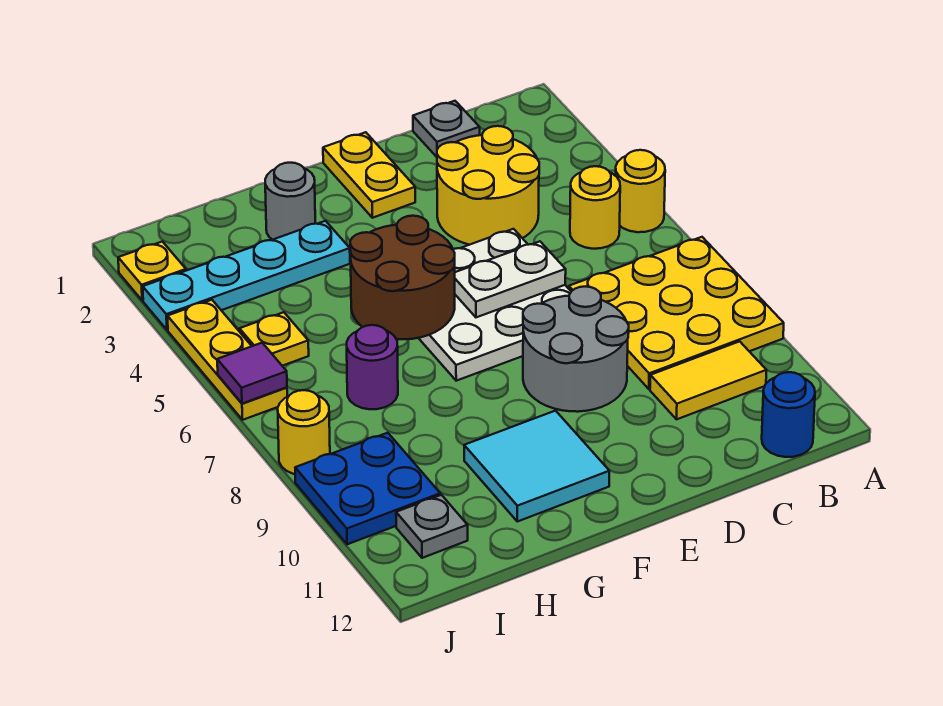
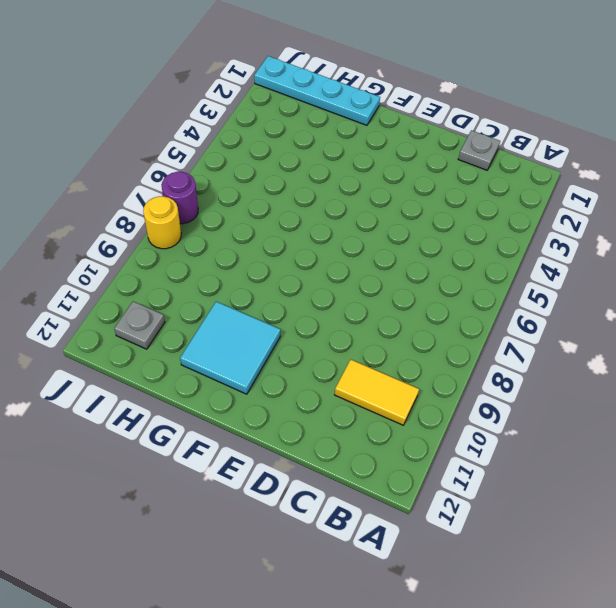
cyan 1x4 plate [254,56,380,125] -> cyan 1x4 plate moved to [143,221,350,330]
purple 1x1 round brick [162,172,198,224] -> purple 1x1 round brick moved to [347,325,398,409]
none -> yellow 1x1 round brick [615,150,665,232]
none -> yellow 3x3 plate [569,237,784,389]
none -> yellow 1x1 round brick [570,166,620,249]

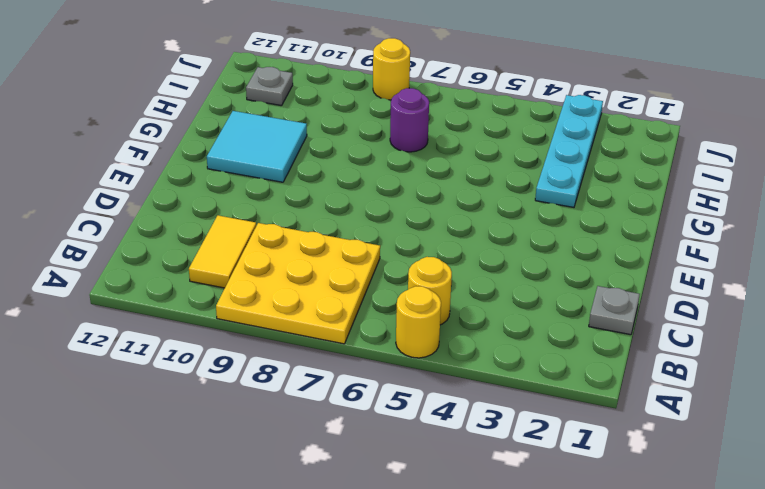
none -> blue 1x1 round brick [762,372,815,457]
none -> yellow 2x2 round brick [437,126,539,245]
none -> white 3x3 plate [419,229,571,381]

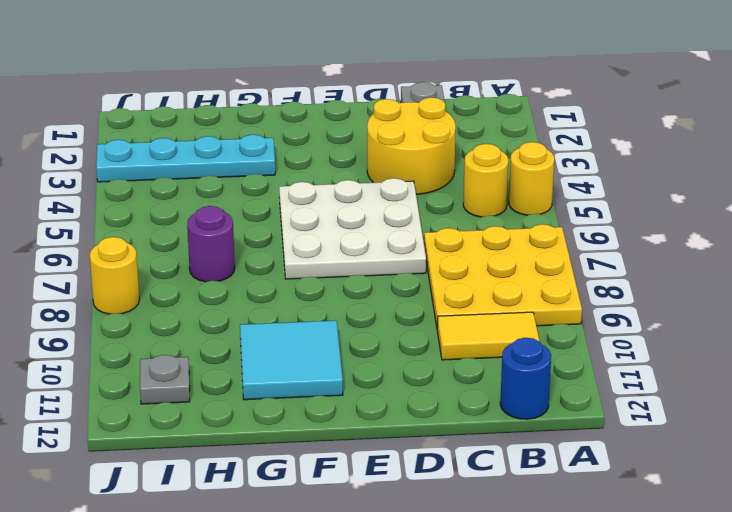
none -> grey 2x2 round brick [523,287,629,412]
none -> yellow 1x2 plate [323,132,415,218]
none -> grey 1x1 round brick [265,163,315,240]

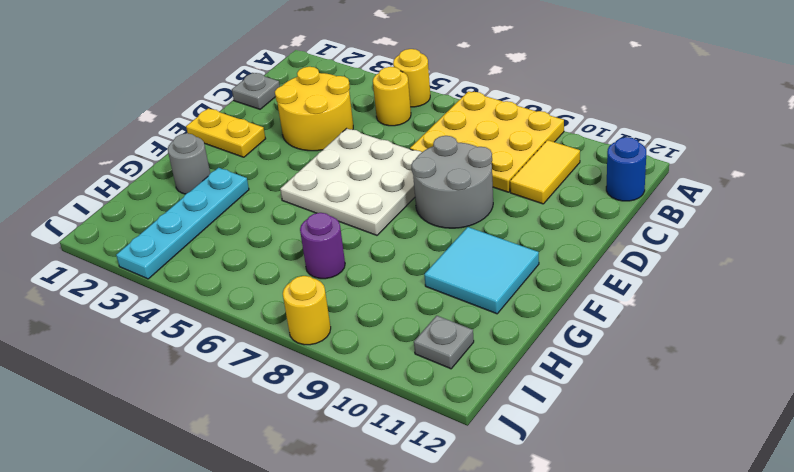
none -> yellow 1x1 plate [240,312,309,366]
none -> blue 2x2 plate [295,433,440,544]
none -> yellow 1x1 plate [118,242,186,301]

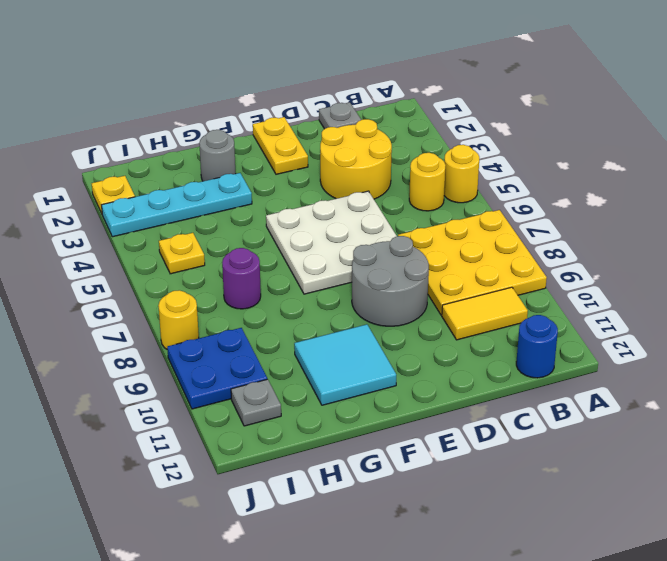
none -> yellow 1x3 plate [168,300,287,420]
none -> white 1x2 plate [455,241,566,317]
none -> brown 2x2 round brick [350,216,455,339]

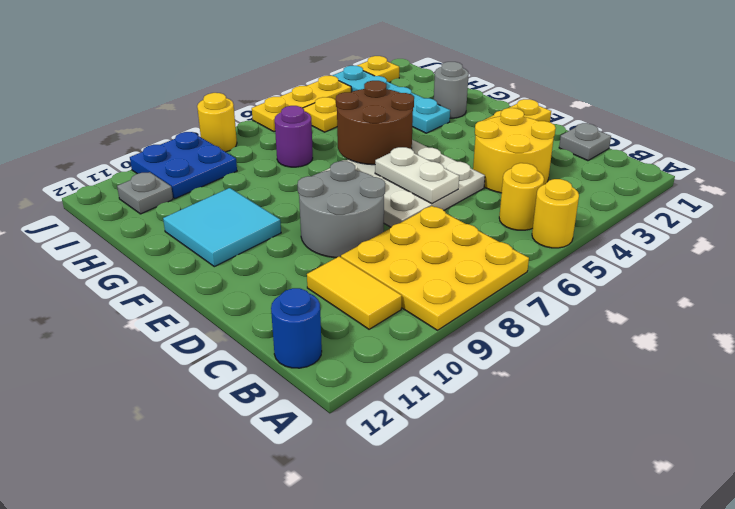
none -> purple 1x1 tile [217,343,287,404]

